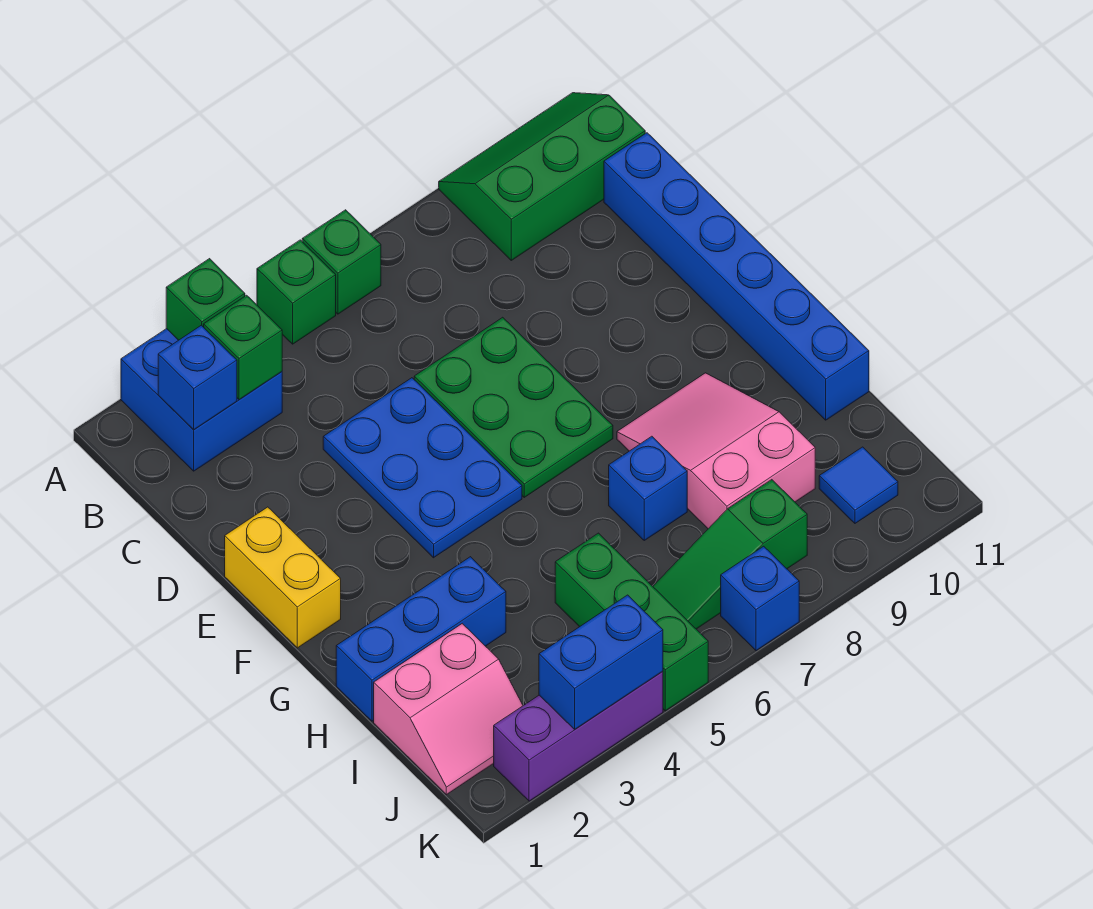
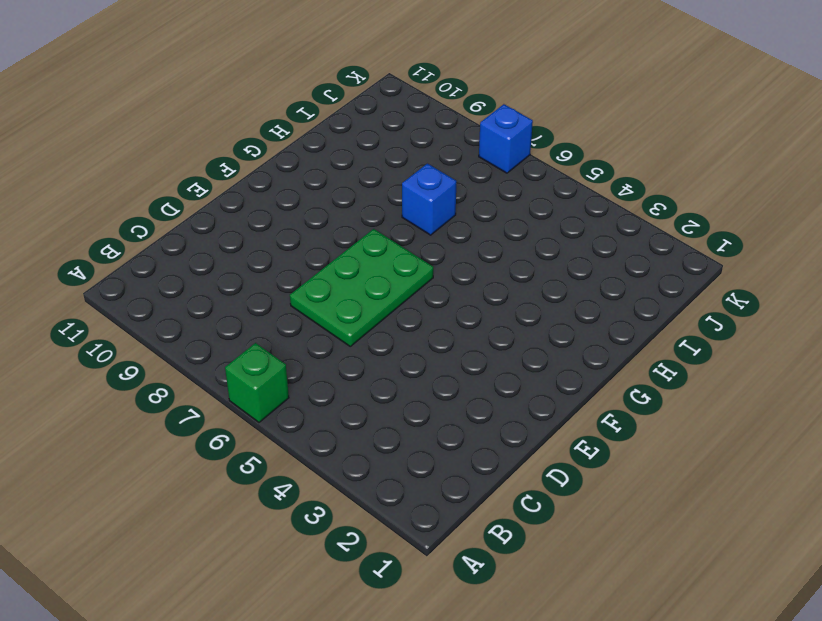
none -> blue 2x2 brick [121,329,282,471]
none -> green 1x1 brick [257,240,336,344]
none -> green 2x3 slope [439,93,645,260]

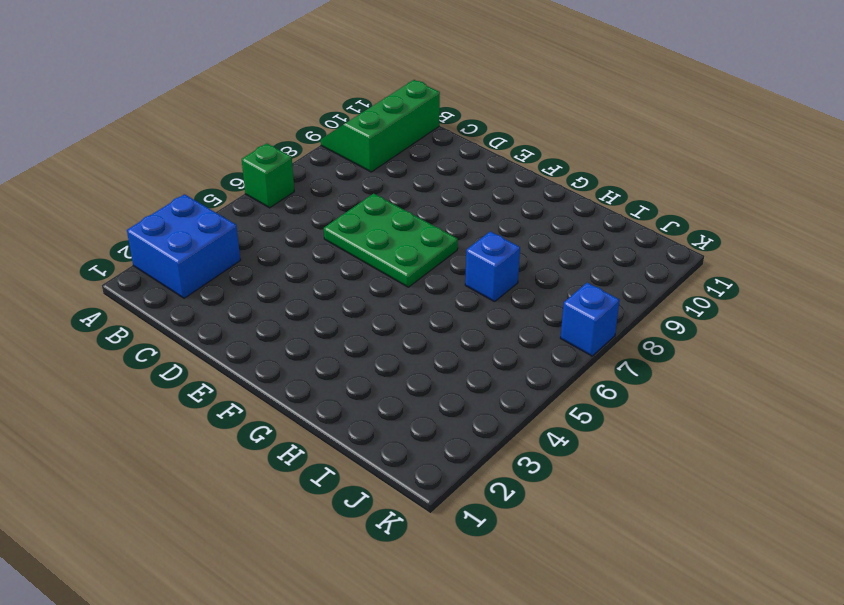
none -> green 1x1 brick [257,240,336,344]
none -> blue 1x6 brick [604,133,869,420]
none -> blue 2x3 plate [323,378,522,558]

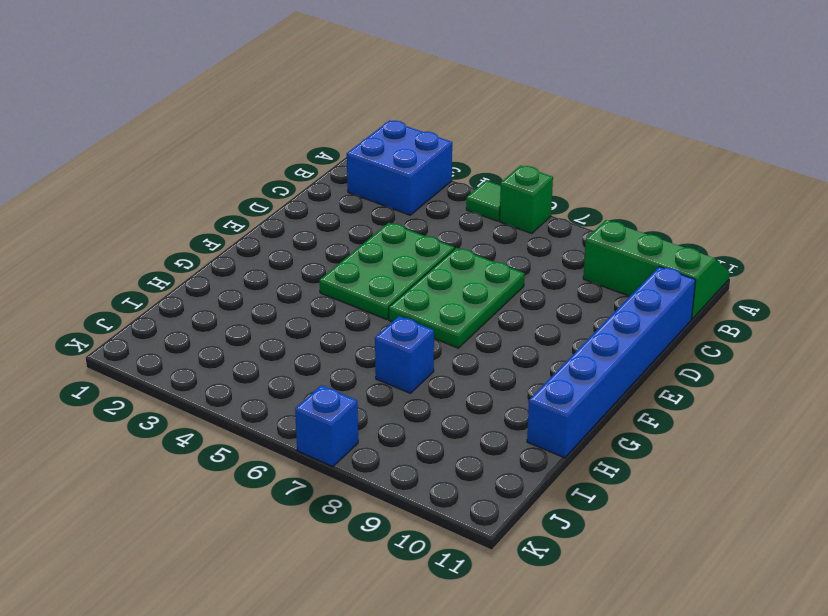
green 1x1 tile [466,180,501,221] -> green 1x1 brick [257,240,336,344]
green 2x3 plate [319,223,455,320] -> blue 2x3 plate [323,378,522,558]
none -> yellow 1x2 brick [225,507,341,648]
none -> pink 2x3 slope [617,373,815,529]
none -> blue 1x3 brick [336,557,506,721]

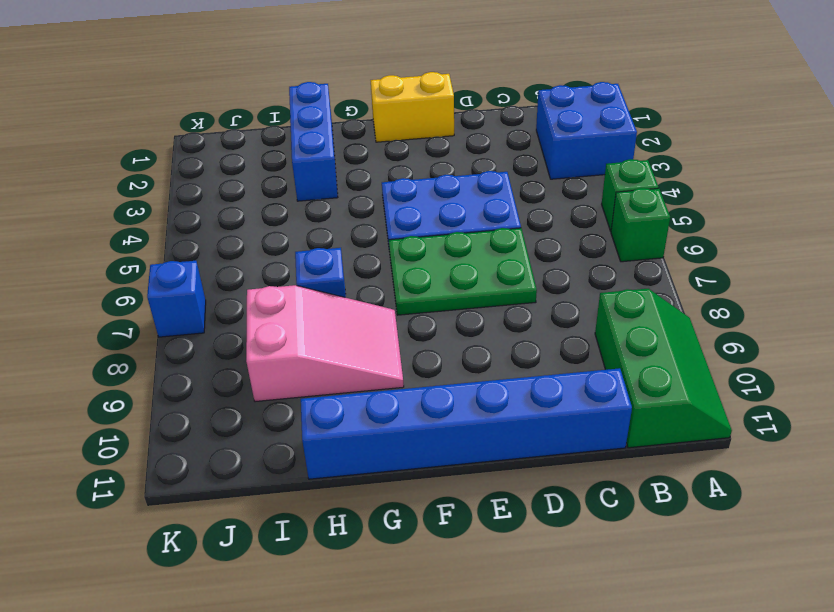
none -> pink 2x2 slope [374,624,523,795]
none -> green 1x3 brick [555,533,708,711]
none -> green 1x3 slope [653,480,807,629]

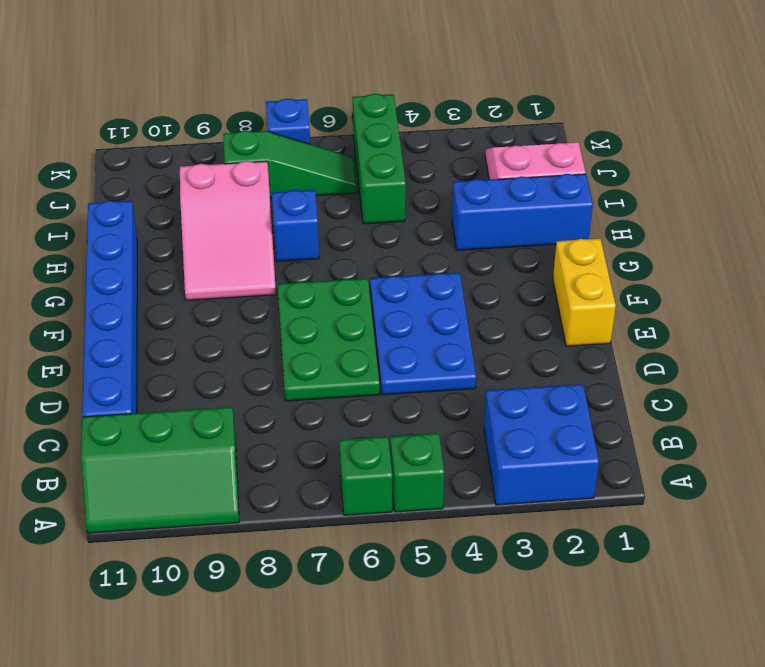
none -> blue 1x1 tile [819,447,898,523]
none -> purple 1x3 brick [494,671,663,801]
none -> green 1x1 brick [166,259,245,340]

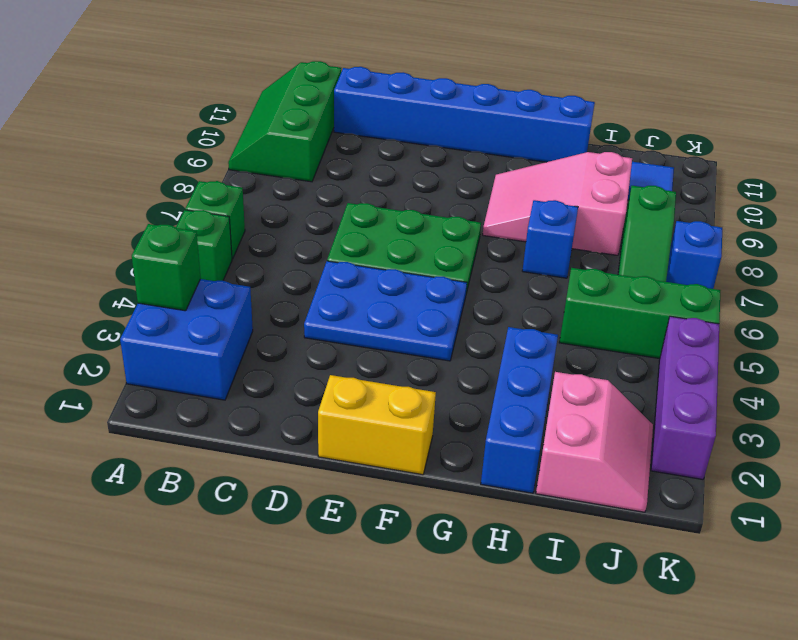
none -> blue 1x1 brick [158,325,237,429]
none -> green 1x1 brick [204,295,282,400]
none -> blue 1x2 brick [539,595,663,729]

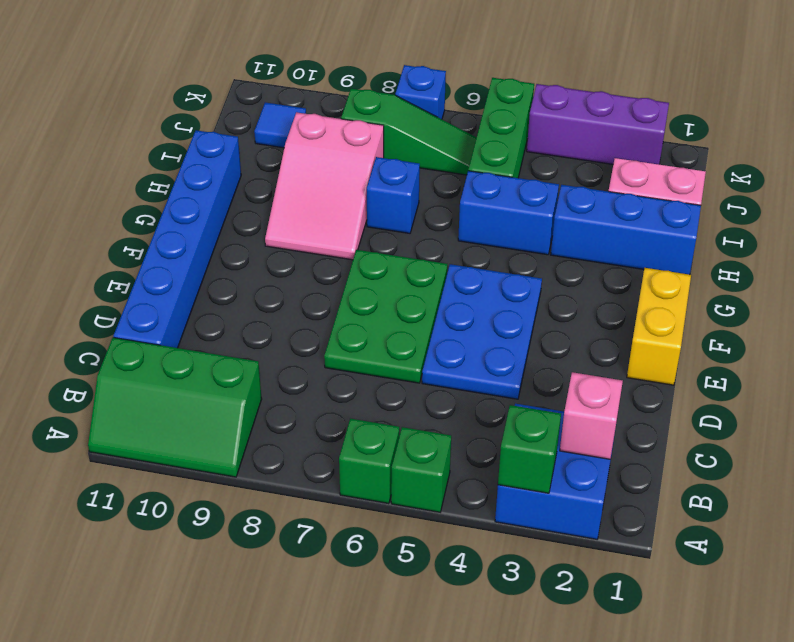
pink 1x1 brick [560,372,623,459] -> blue 1x1 brick [158,325,237,429]
blue 1x2 brick [458,171,559,255] -> blue 1x2 brick moved to [539,595,663,729]
none -> green 1x1 brick [204,295,282,400]

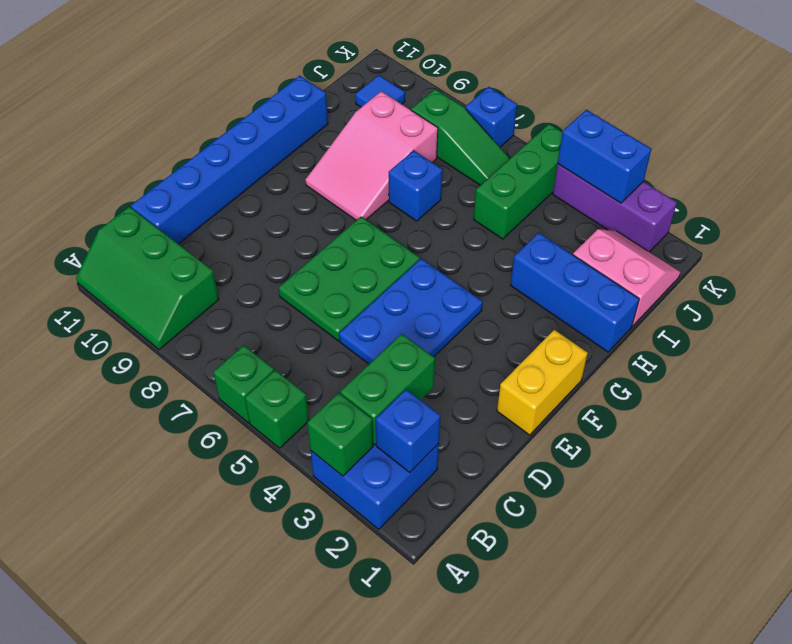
green 1x2 brick [340,334,435,445] -> green 1x1 brick [204,295,282,400]

